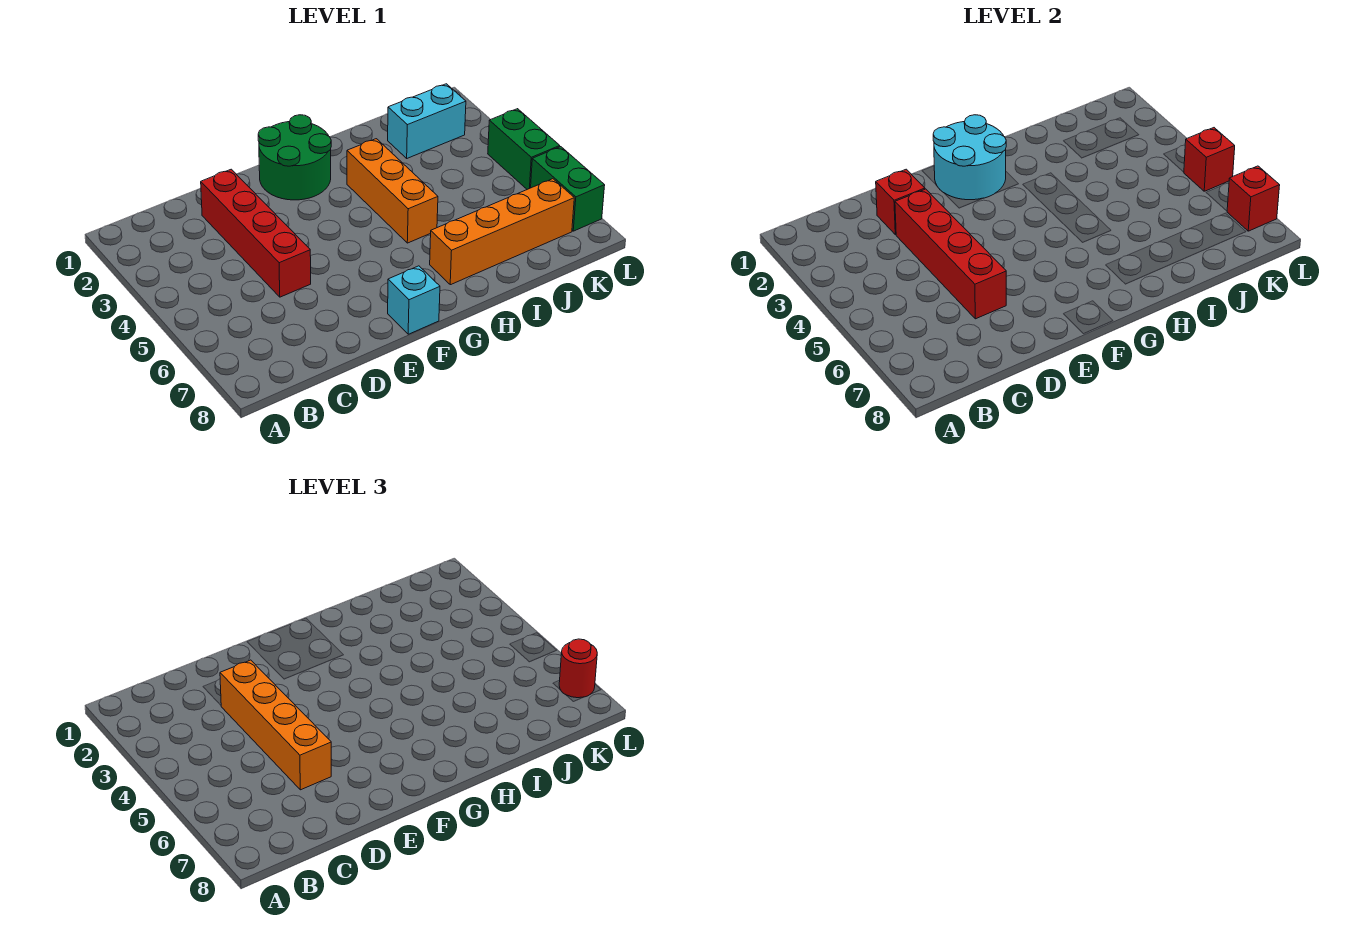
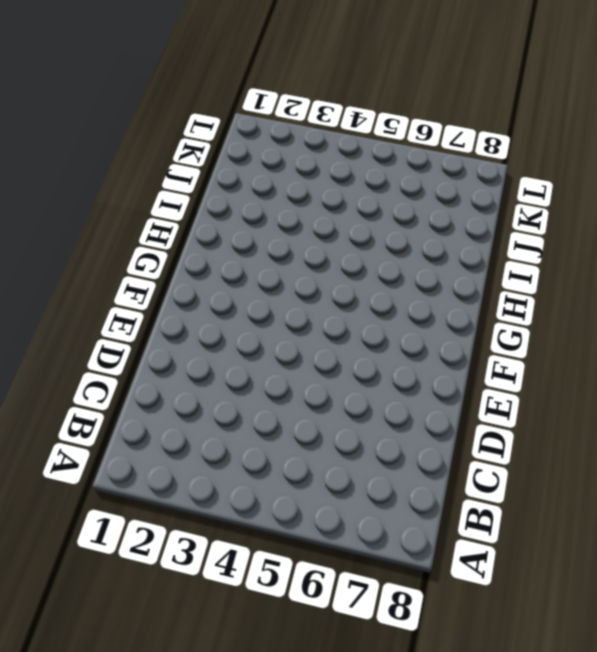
none -> red 1x4 brick [201,169,311,297]
none -> green 2x2 round brick [258,115,331,200]
none -> cyan 1x1 brick [388,266,440,334]

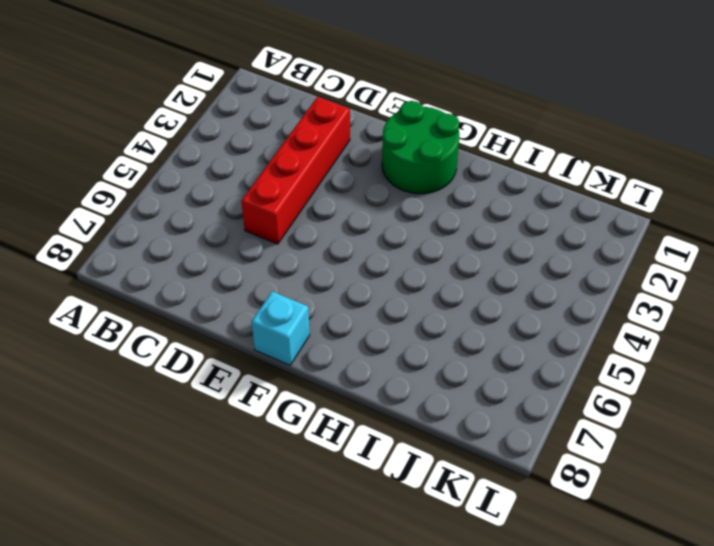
none -> orange 1x3 brick [347,139,438,243]
none -> orange 1x4 brick [430,179,574,285]
none -> cyan 1x2 brick [388,84,466,158]

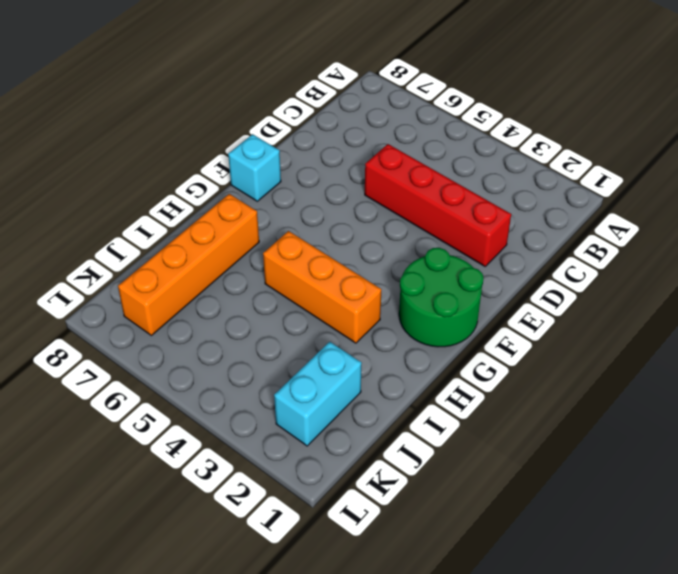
none -> green 1x2 brick [488,109,560,189]
none -> green 1x2 brick [531,147,605,231]
none -> red 1x1 brick [876,169,925,235]

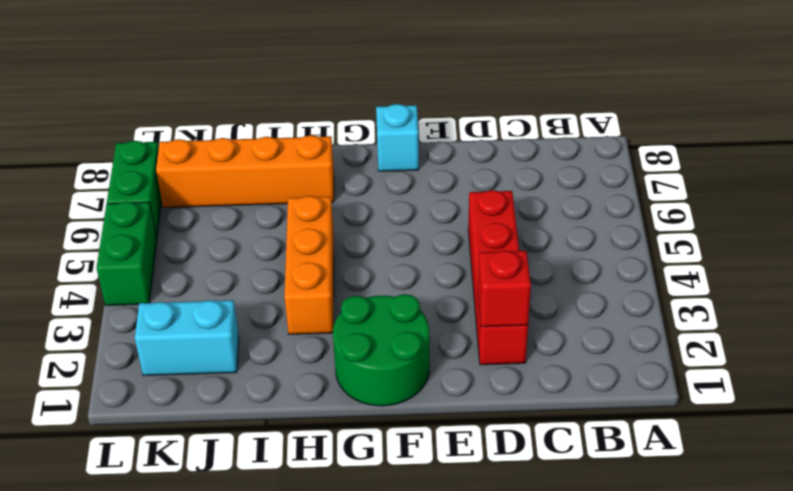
none -> red 1x4 brick [895,189,1006,319]
none -> cyan 2x2 round brick [933,115,1006,200]
none -> red 1x1 brick [1184,128,1235,191]

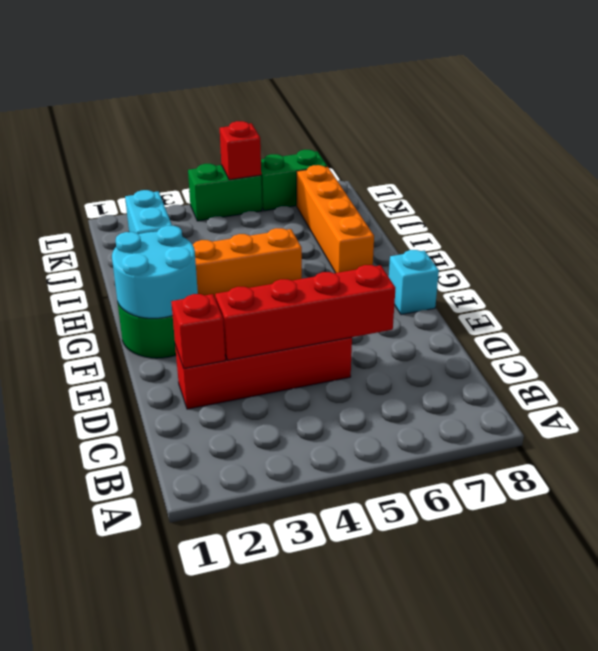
none -> red 1x1 brick [1227,166,1280,231]
none -> orange 1x4 brick [220,660,331,790]
none -> red 1x1 round brick [559,639,597,698]

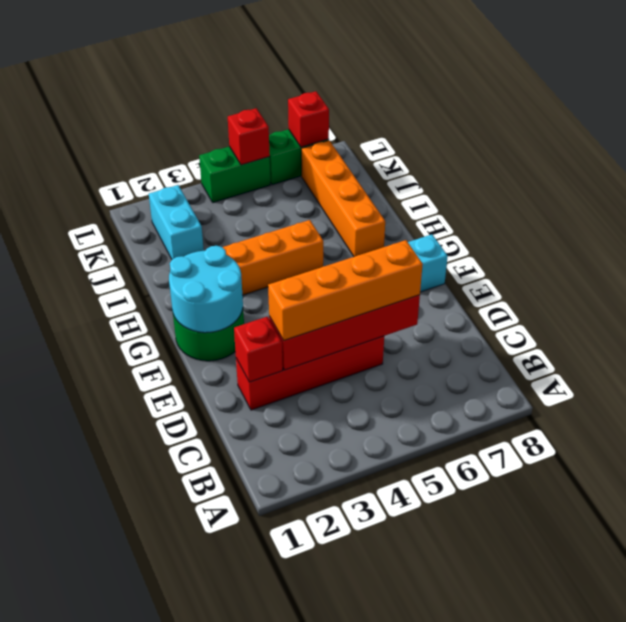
none -> red 1x1 round brick [559,639,597,698]

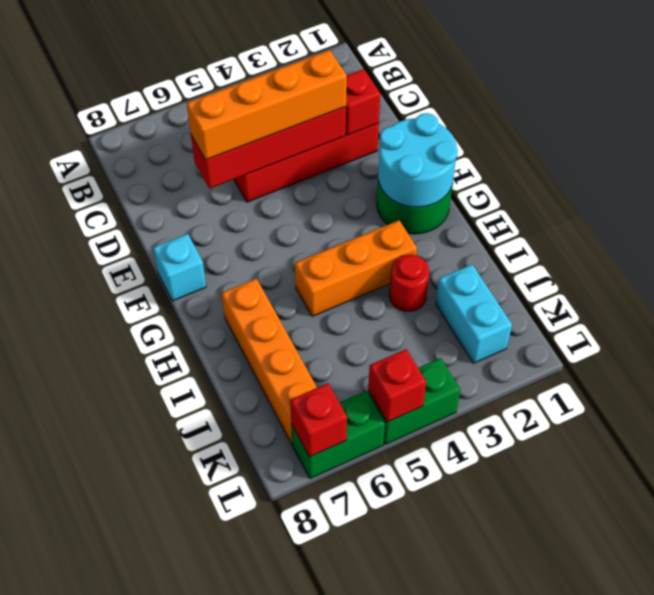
red 1x1 round brick [389,255,429,311] -> red 1x1 round brick moved to [559,639,597,698]

